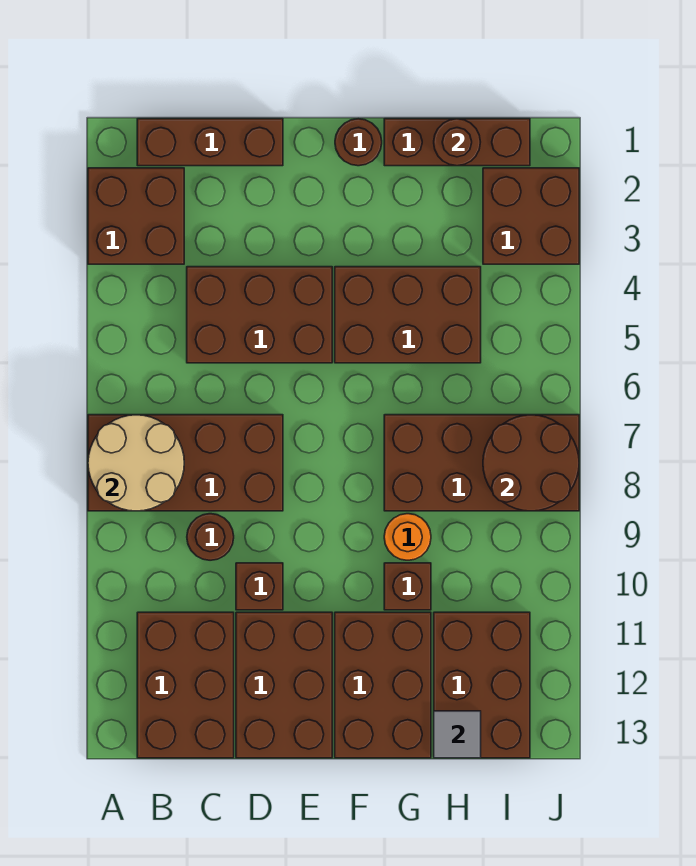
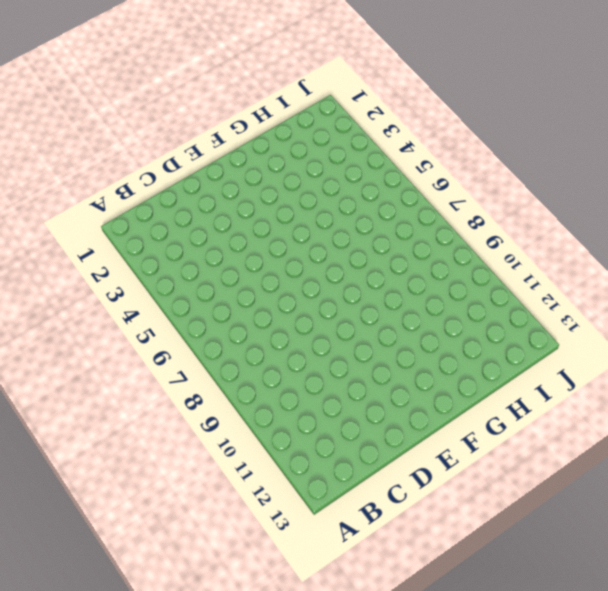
none -> brown 2x2 brick [88,168,184,264]
none -> brown 2x4 brick [88,415,283,511]
none -> brown 1x3 brick [137,119,283,166]

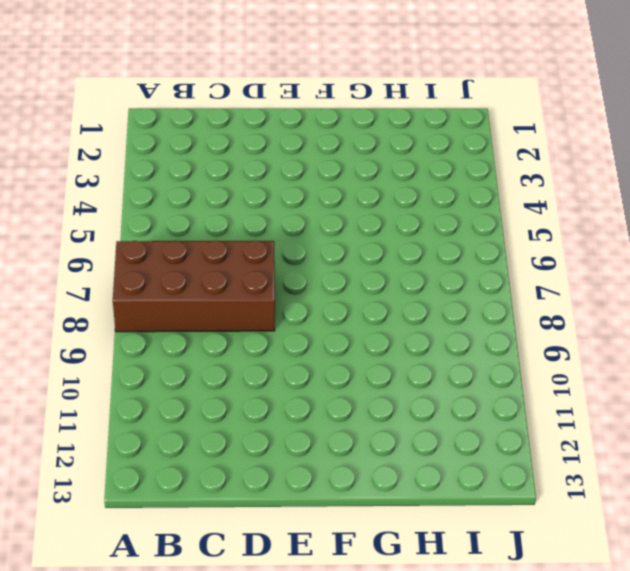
none -> brown 2x2 brick [88,168,184,264]
none -> brown 1x3 brick [137,119,283,166]
none -> brown 2x3 brick [137,612,234,758]

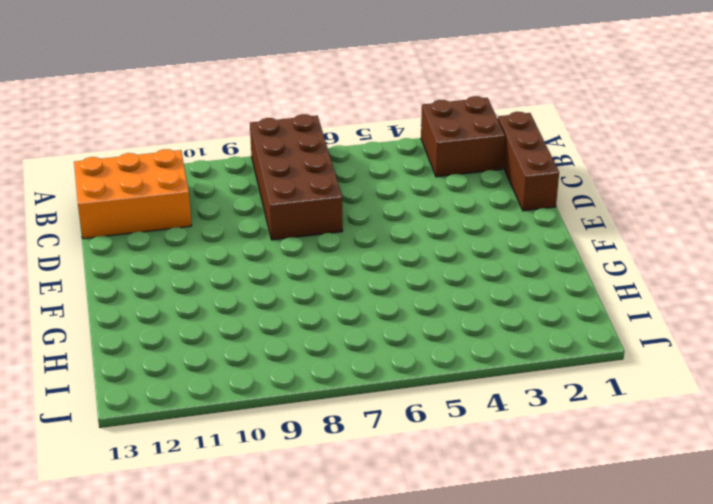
orange 2x3 brick [74,149,192,239] -> brown 2x3 brick [137,612,234,758]
none -> brown 2x3 brick [187,267,332,363]
none -> brown 1x1 round brick [187,514,234,560]
none -> brown 1x1 brick [236,563,283,610]

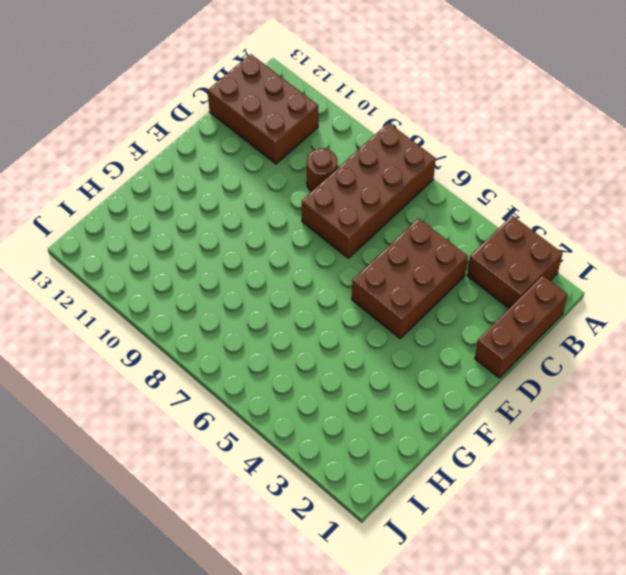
none -> brown 1x1 brick [236,563,283,610]
none -> brown 2x3 brick [236,612,332,758]
none -> brown 1x1 round brick [335,119,382,166]

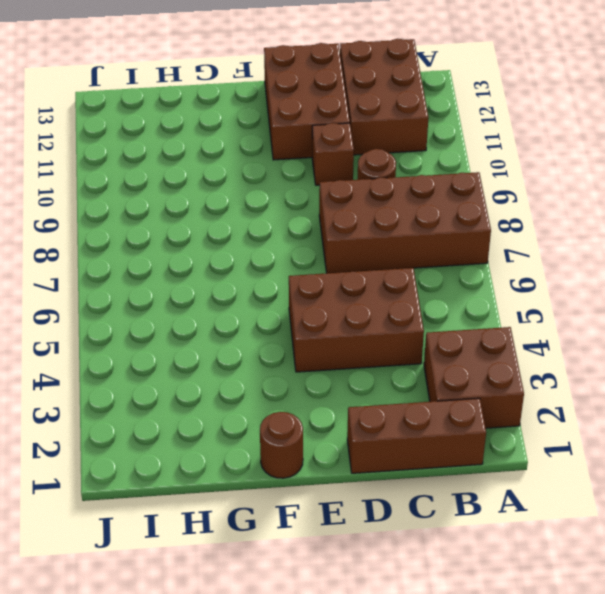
none -> brown 2x3 brick [335,267,481,363]
none -> brown 2x3 brick [335,612,431,758]
none -> brown 1x3 brick [384,119,530,166]

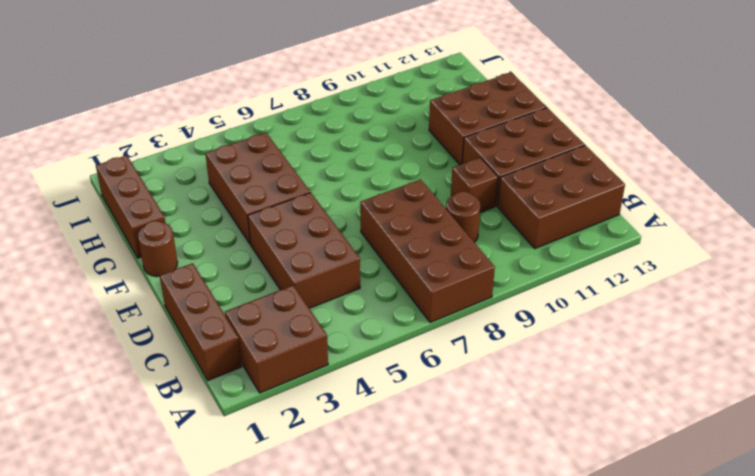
none -> brown 2x4 brick [384,415,579,511]
none -> orange 1x1 round brick [384,514,431,560]
none -> brown 1x1 brick [384,563,431,610]

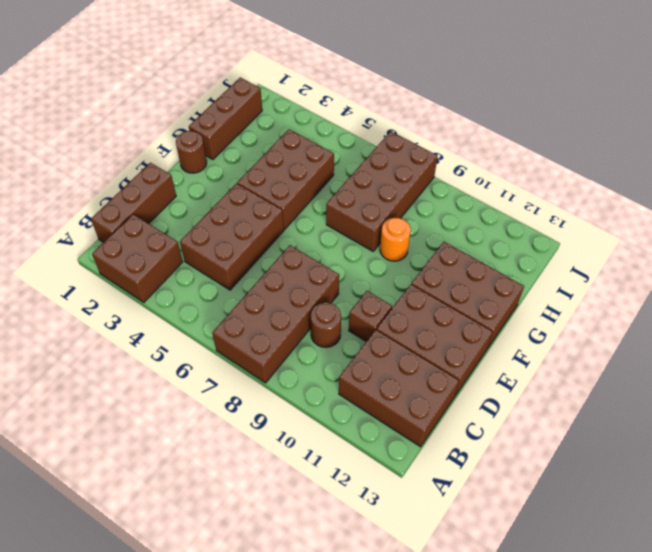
none -> brown 1x1 brick [384,563,431,610]
none -> brown 2x3 brick [434,612,530,758]
none -> brown 2x2 brick [483,168,579,264]

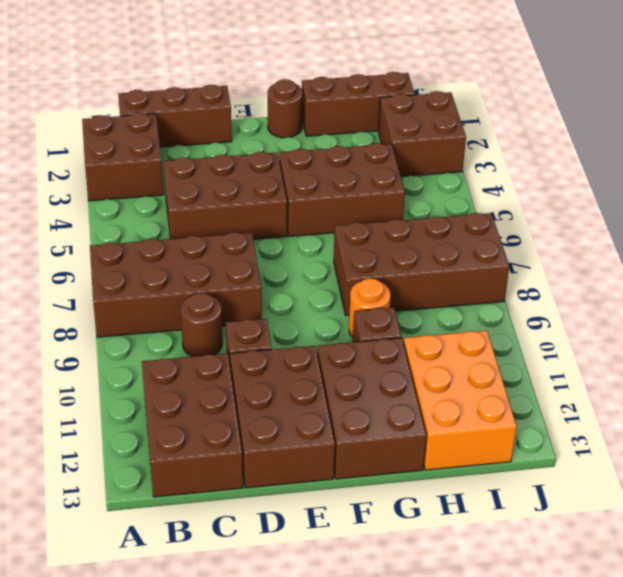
orange 2x3 brick [404,330,517,470] -> brown 2x3 brick [434,612,530,758]
none -> tan 2x2 round brick [88,415,184,511]
none -> brown 1x1 round brick [434,119,480,166]
none -> grey 1x1 tile [434,711,481,758]

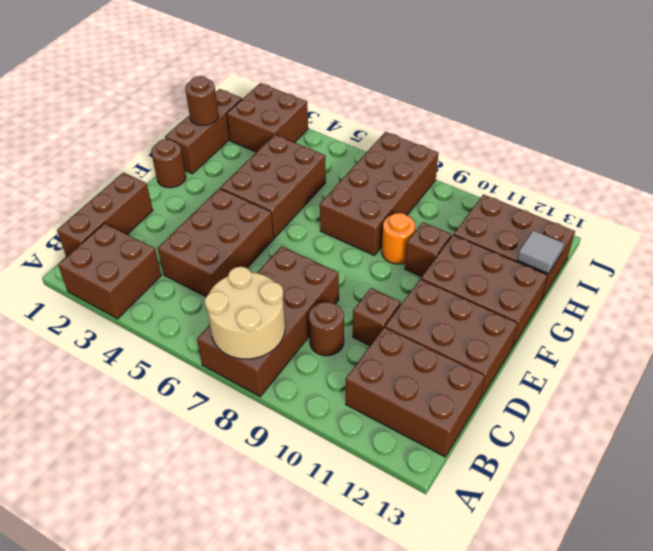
none -> brown 2x2 round brick [483,415,579,511]

